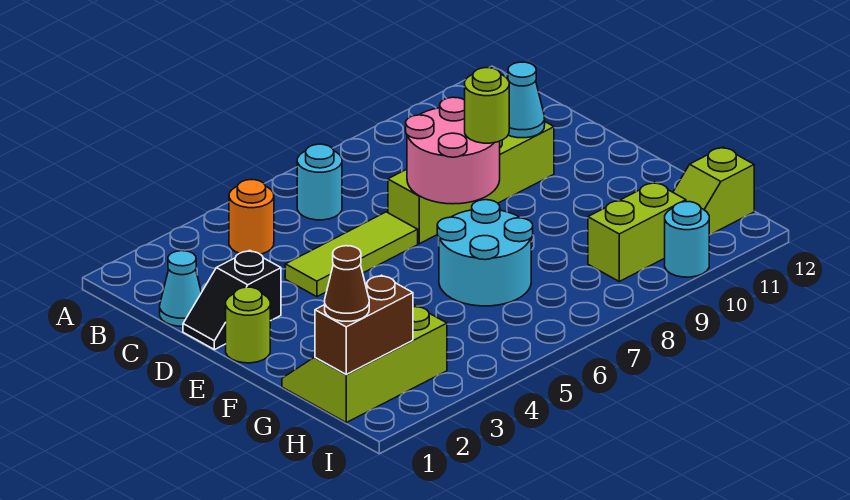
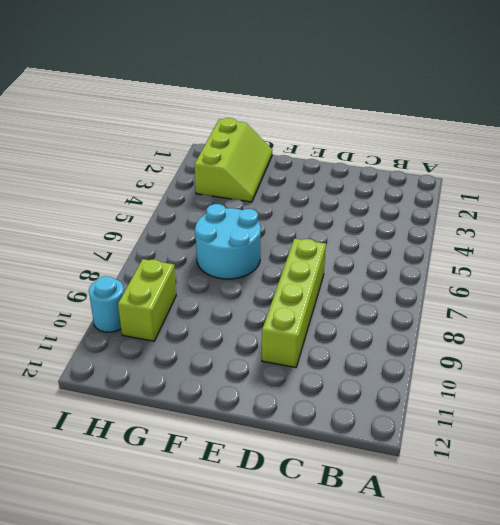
none -> orange 1x1 round brick [229,180,274,254]
none -> cyan 1x1 round brick [297,144,342,220]
none -> cyan 1x1 cone [160,251,201,326]

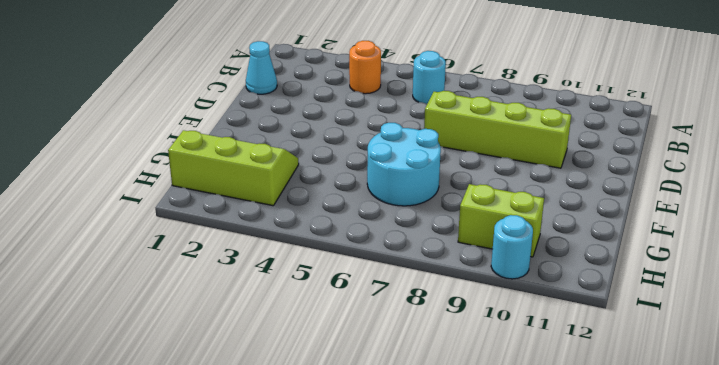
none -> black 1x2 slope [183,250,281,350]
none -> lime 1x3 tile [285,212,418,297]
none -> lime 1x1 round brick [226,287,270,363]

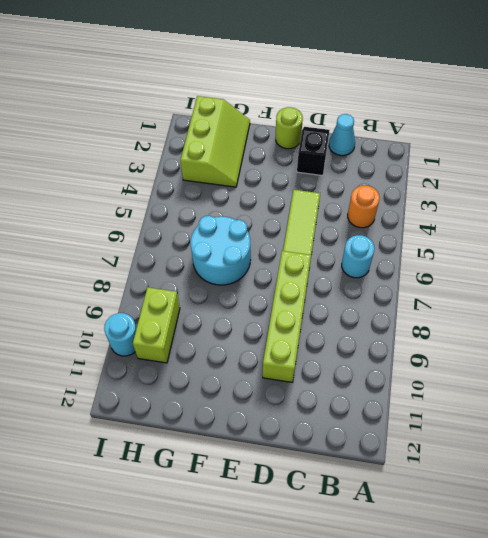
none -> lime 1x2 slope [673,147,754,235]
none -> pink 2x2 round brick [406,97,500,204]
none -> cyan 1x1 cone [508,62,545,138]

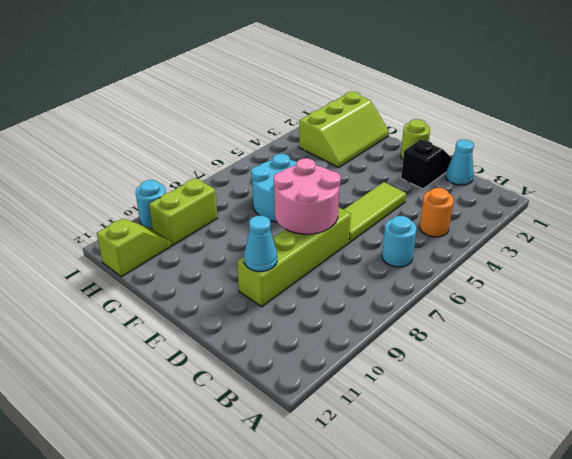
none -> brown 1x2 brick [315,275,413,374]
none -> lime 1x1 round brick [465,68,509,143]
none -> brown 1x1 cone [325,246,369,321]

